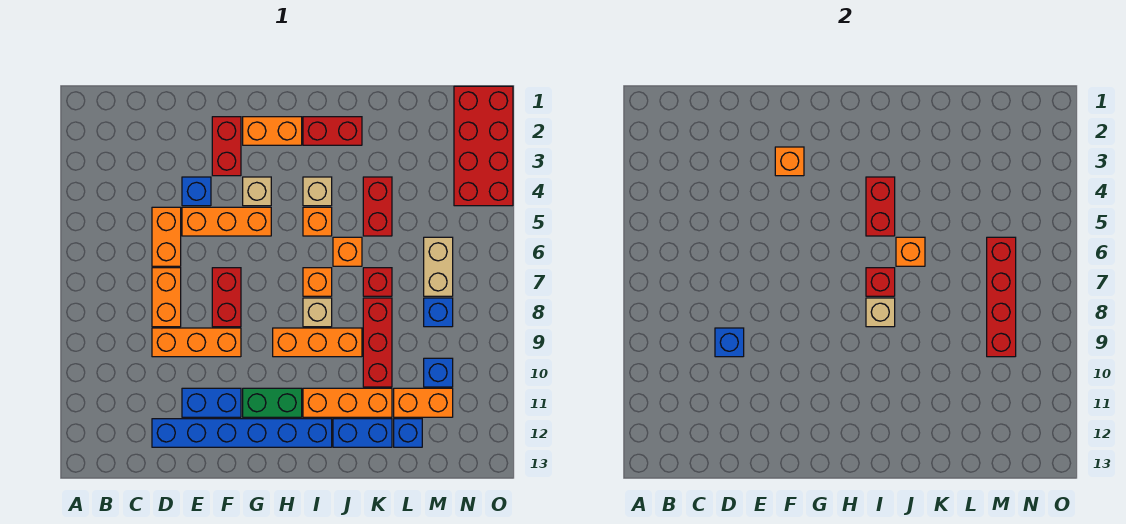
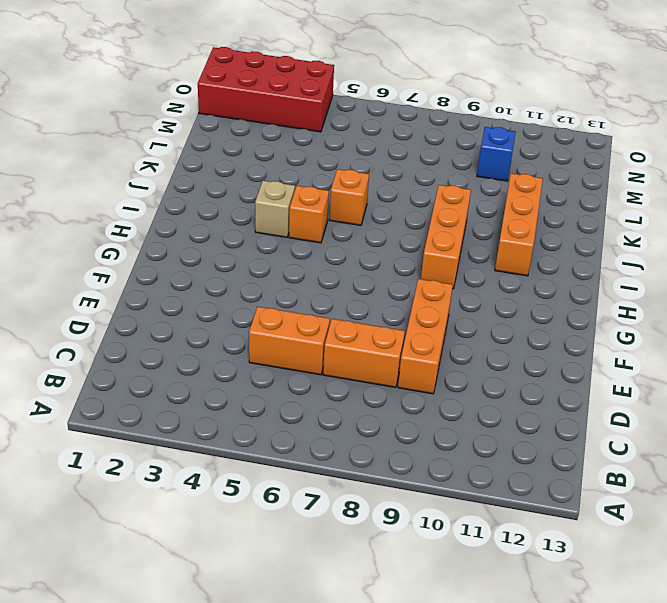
none -> blue 1x6 brick [152,419,332,447]
none -> blue 1x1 brick [182,177,211,206]
none -> orange 1x3 brick [182,207,271,236]
none -> blue 1x2 brick [182,388,241,417]

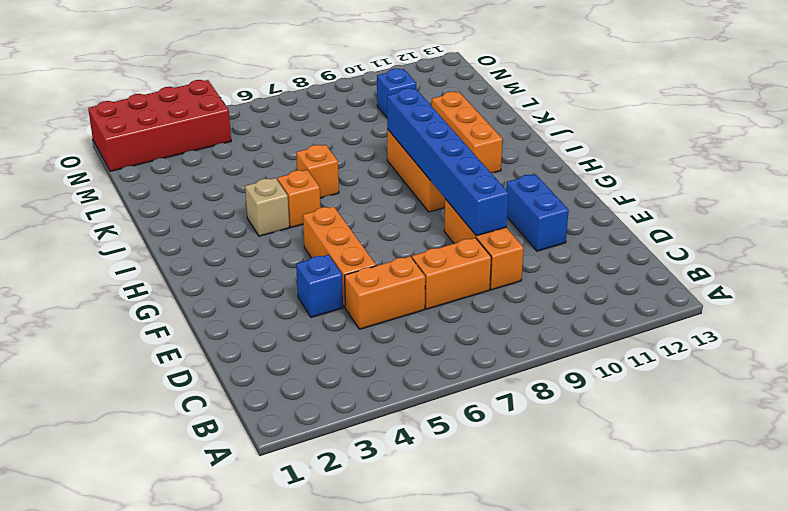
blue 1x6 brick [387,88,509,236] -> blue 1x6 brick moved to [152,419,332,447]
none -> red 1x2 brick [212,117,241,176]
none -> red 1x2 brick [212,268,241,327]
none -> orange 1x2 brick [243,117,302,145]
none -> tan 1x1 brick [243,177,271,206]

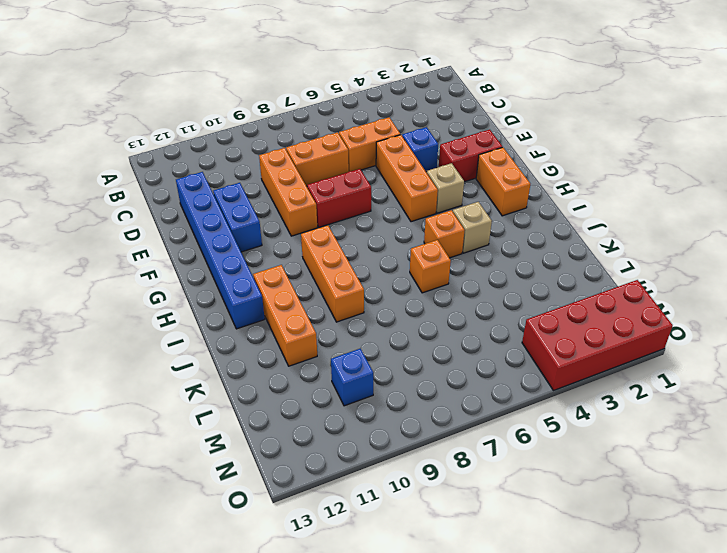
none -> green 1x2 brick [243,388,302,417]
none -> red 1x2 brick [303,117,362,145]
none -> orange 1x1 brick [303,268,332,296]
none -> tan 1x1 brick [303,298,332,327]

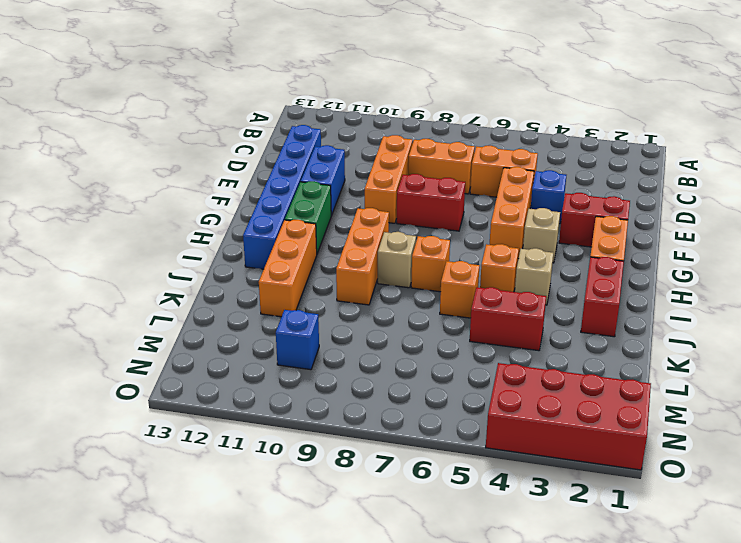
none -> blue 1x2 brick [333,419,392,447]
none -> red 1x1 brick [363,268,392,296]
none -> red 1x3 brick [363,298,392,387]
none -> orange 1x2 brick [394,388,453,417]

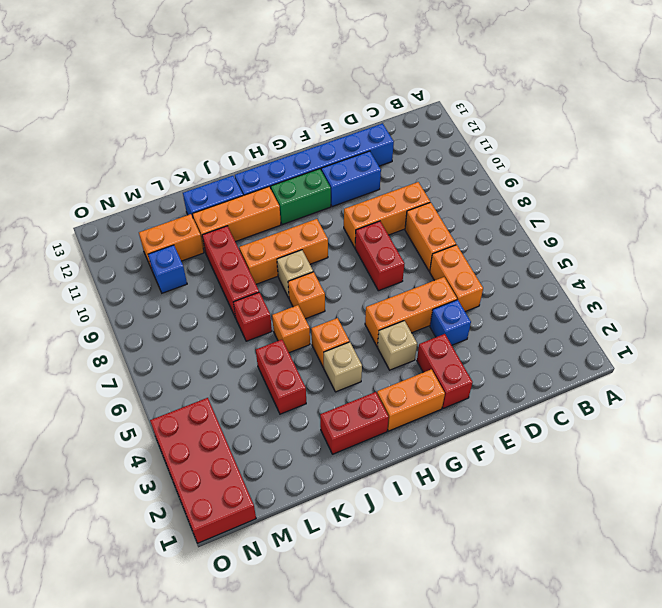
none -> blue 1x1 brick [394,419,422,447]
none -> tan 1x2 brick [424,237,453,296]
none -> blue 1x1 brick [424,298,453,327]
none -> blue 1x1 brick [715,328,744,357]

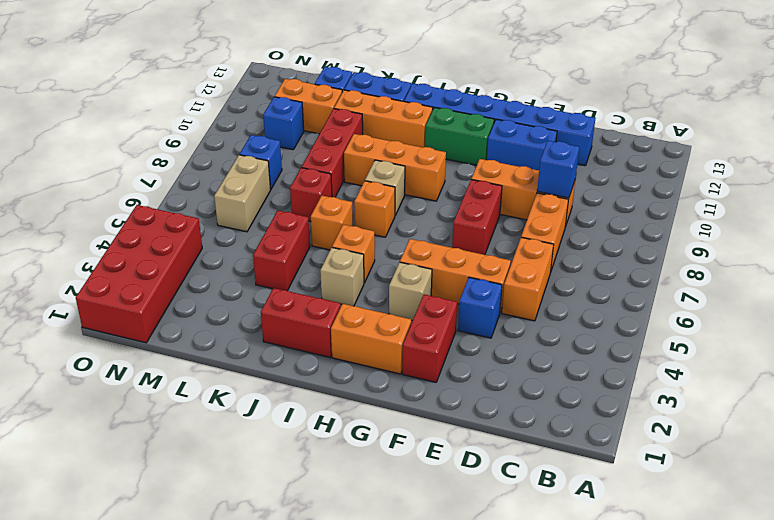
none -> orange 1x1 brick [775,147,804,176]
none -> red 1x2 brick [866,177,895,236]
none -> red 1x1 brick [866,268,895,296]
none -> tan 1x1 brick [866,298,895,327]

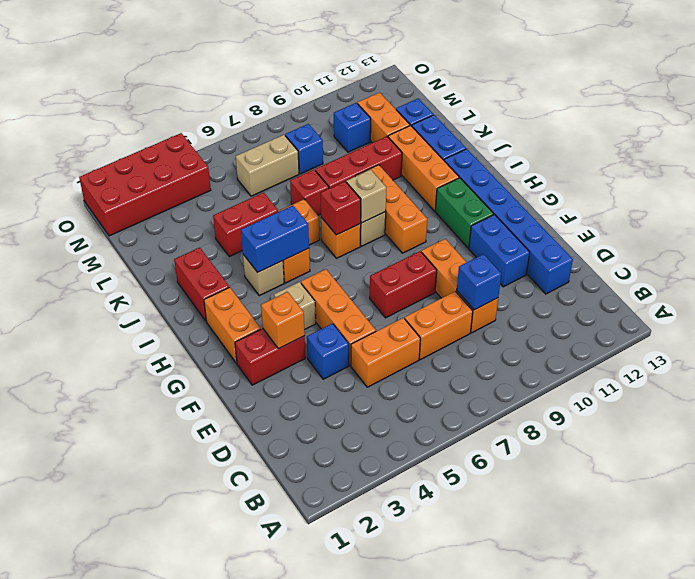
blue 1x2 brick [241,205,309,272] -> red 1x2 brick [866,177,895,236]
none -> orange 1x1 brick [896,237,925,266]
none -> red 1x4 brick [987,237,1016,357]

